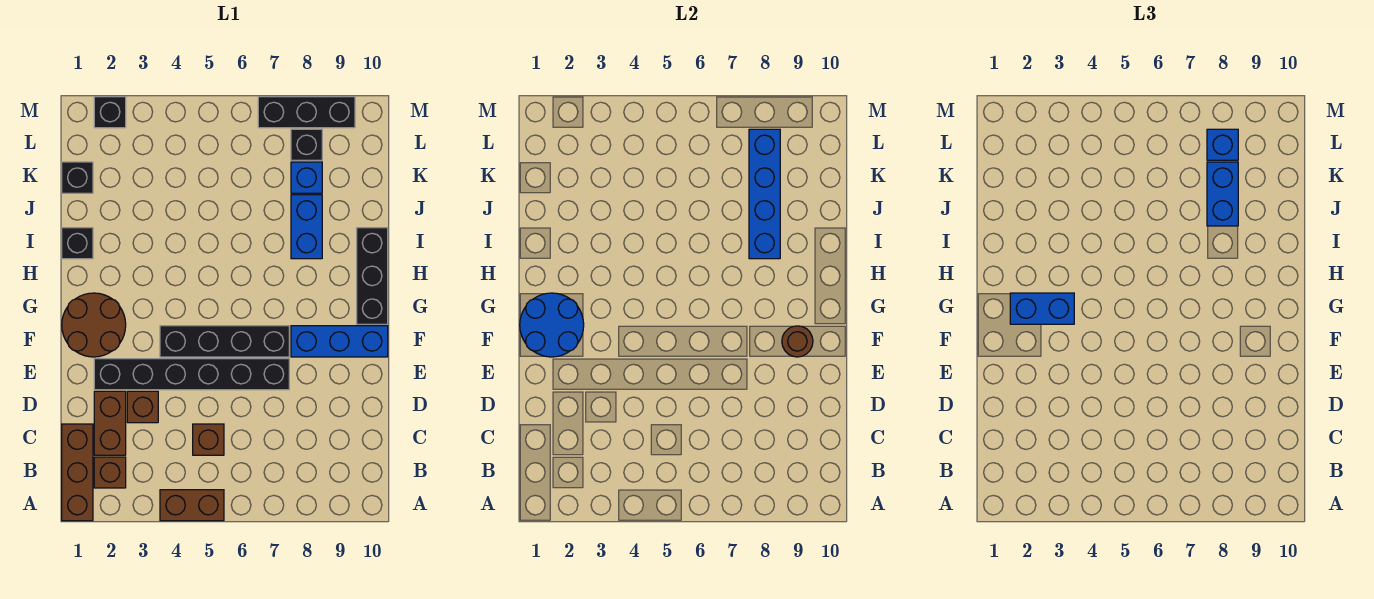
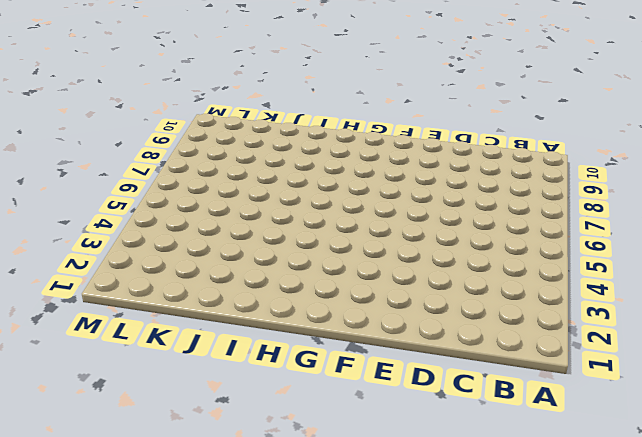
none -> brown 1x3 brick [62,424,93,521]
none -> brown 1x2 brick [160,490,224,521]
none -> brown 1x1 brick [94,457,126,488]

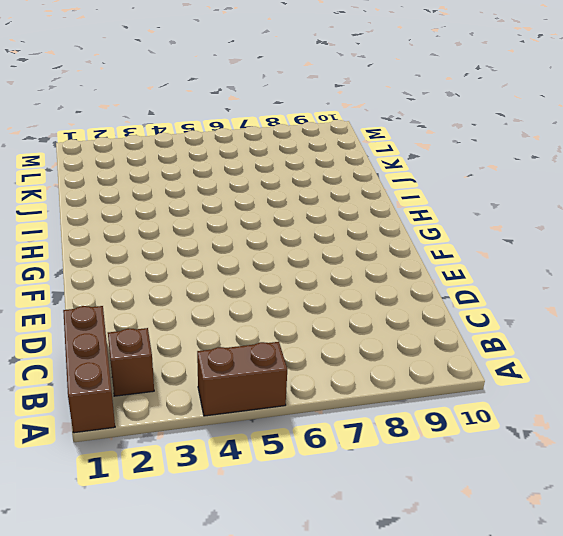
none -> brown 1x2 brick [94,391,126,455]
none -> brown 1x1 brick [193,424,224,455]
none -> brown 1x1 brick [127,391,158,423]

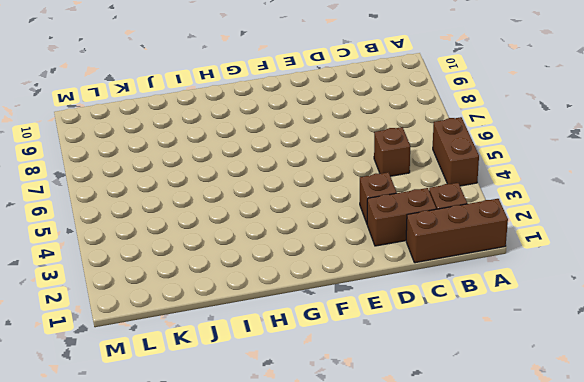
none -> black 1x6 brick [94,359,289,390]
none -> brown 2x2 round brick [62,293,126,357]
none -> black 1x4 brick [160,326,289,357]

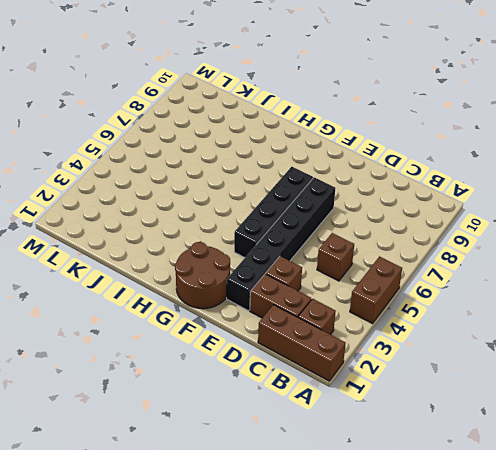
none -> blue 1x3 brick [291,326,388,357]
none -> black 1x3 brick [357,228,388,324]
none -> black 1x1 brick [62,228,93,259]

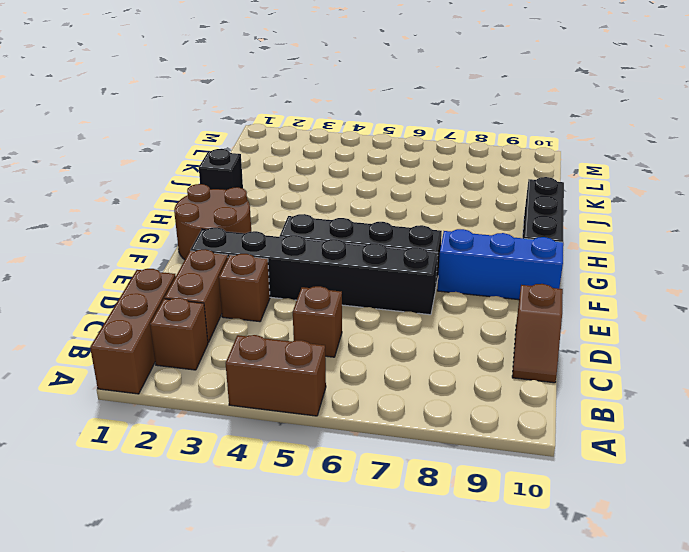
brown 1x2 slope [512,284,563,383] -> none
none -> blue 1x2 brick [291,195,322,259]
none -> black 1x1 brick [62,162,93,193]
none -> blue 1x1 brick [291,162,322,193]

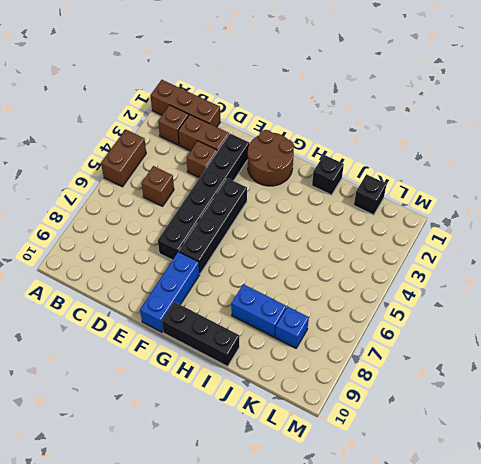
none -> black 1x1 brick [291,129,322,160]
none -> black 1x1 brick [94,97,126,128]
none -> black 1x3 brick [258,97,355,128]

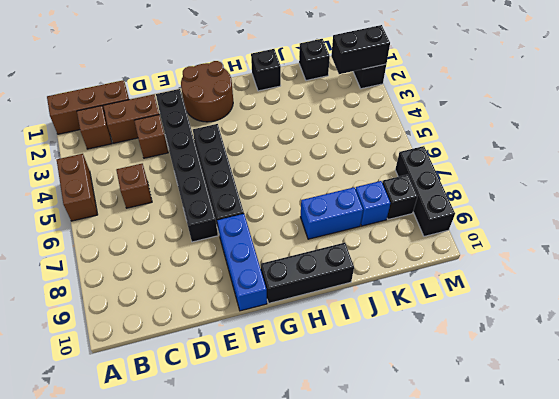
black 1x2 brick [331,25,390,74] -> none
none -> blue 2x2 round brick [520,293,584,357]
none -> brown 1x1 round brick [782,326,813,357]
none -> blue 1x4 brick [749,129,780,259]

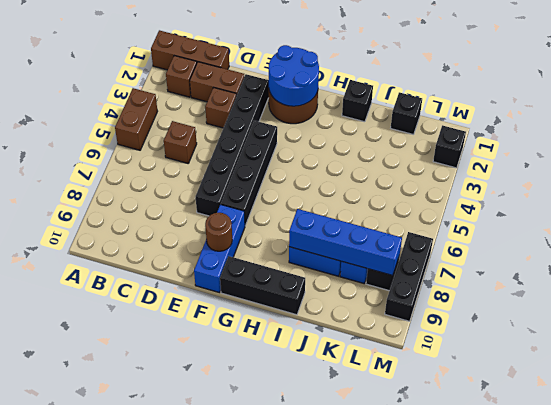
none -> blue 1x2 brick [1010,293,1074,324]
none -> blue 1x2 brick [1207,162,1238,226]
none -> blue 1x1 brick [1207,129,1238,160]

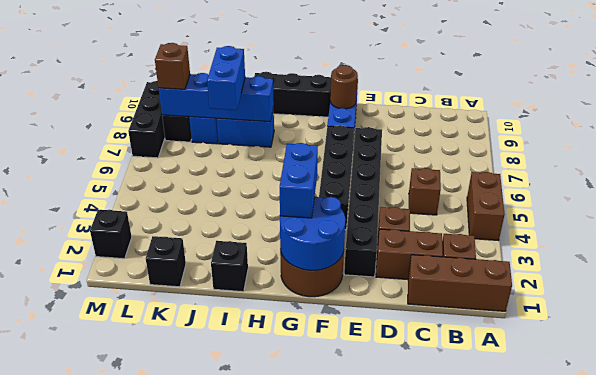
blue 1x2 brick [207,46,245,110] -> blue 1x2 brick turned to [1207,162,1238,226]
brown 1x1 brick [155,43,190,89] -> blue 1x1 brick [1207,129,1238,160]

